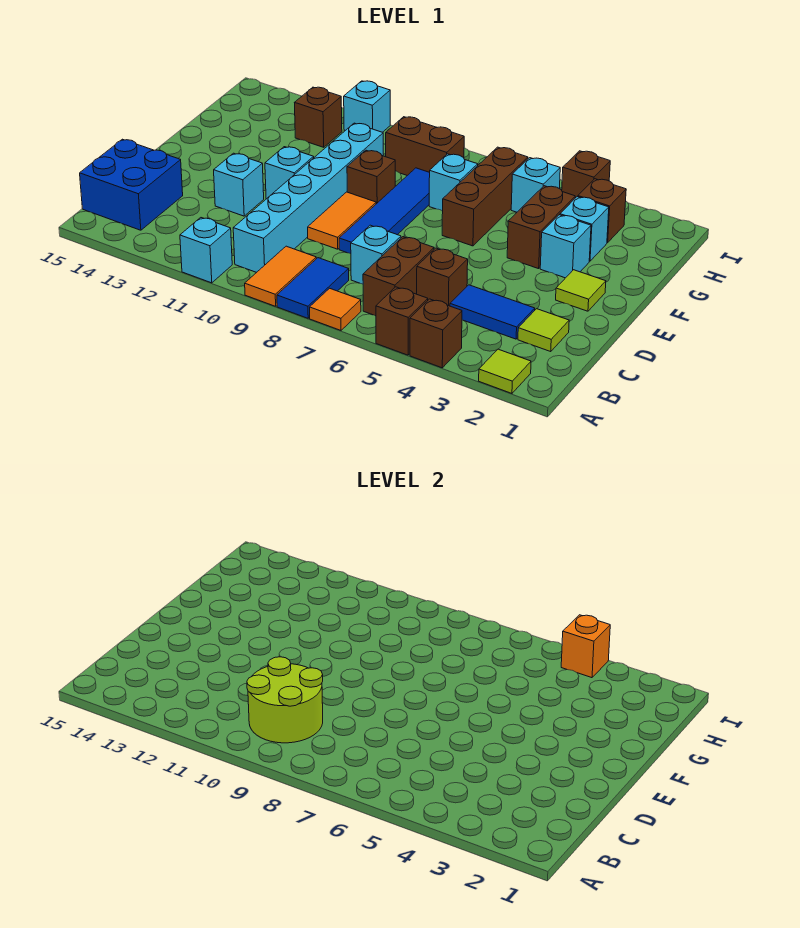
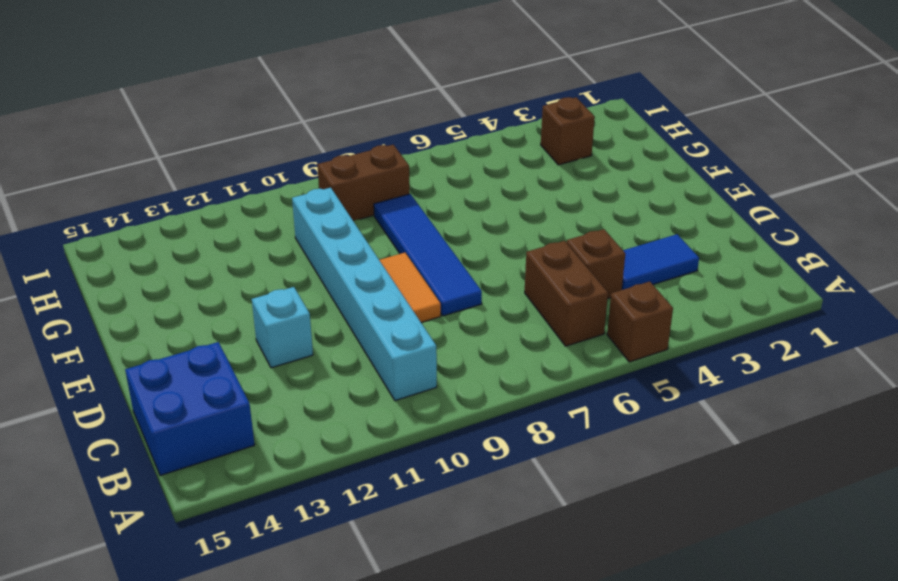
none -> lime 1x1 tile [479,349,531,393]
none -> brown 1x1 brick [410,299,462,368]
none -> orange 1x1 tile [310,288,361,330]
none -> blue 1x2 tile [277,258,349,318]

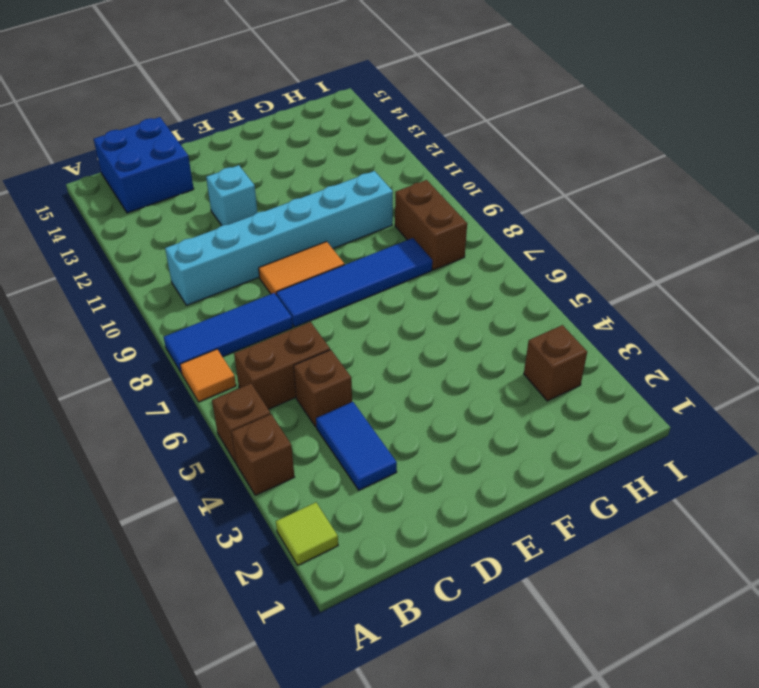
blue 1x3 tile [164,293,293,373] -> blue 1x2 tile [277,258,349,318]
none -> orange 1x2 tile [245,246,316,306]
none -> cyan 1x1 brick [180,218,232,283]
none -> lime 1x1 tile [518,309,569,352]
none -> cyan 1x1 brick [351,225,401,284]

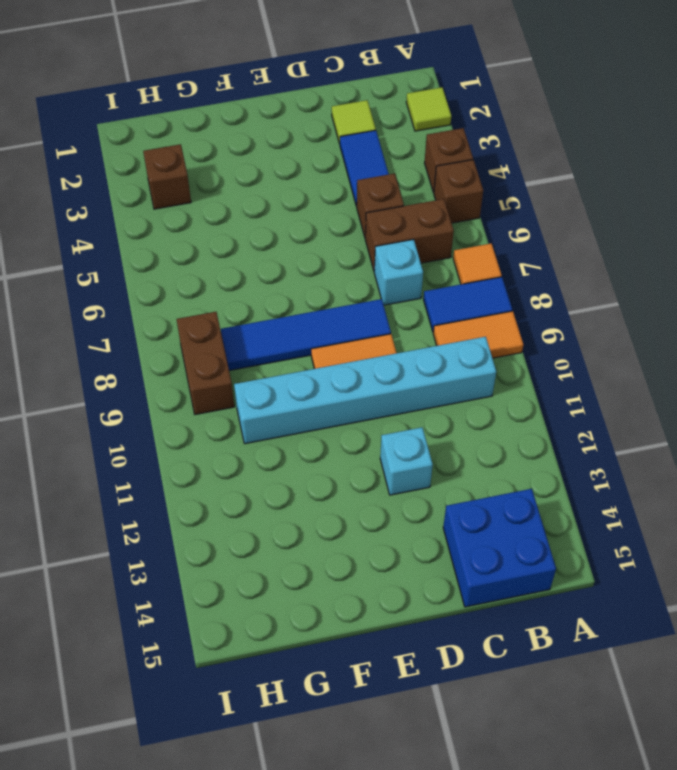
none -> cyan 1x1 brick [180,218,232,283]
none -> lime 1x1 tile [556,270,606,311]
none -> cyan 1x1 brick [265,147,314,199]
none -> cyan 1x1 brick [540,215,591,278]

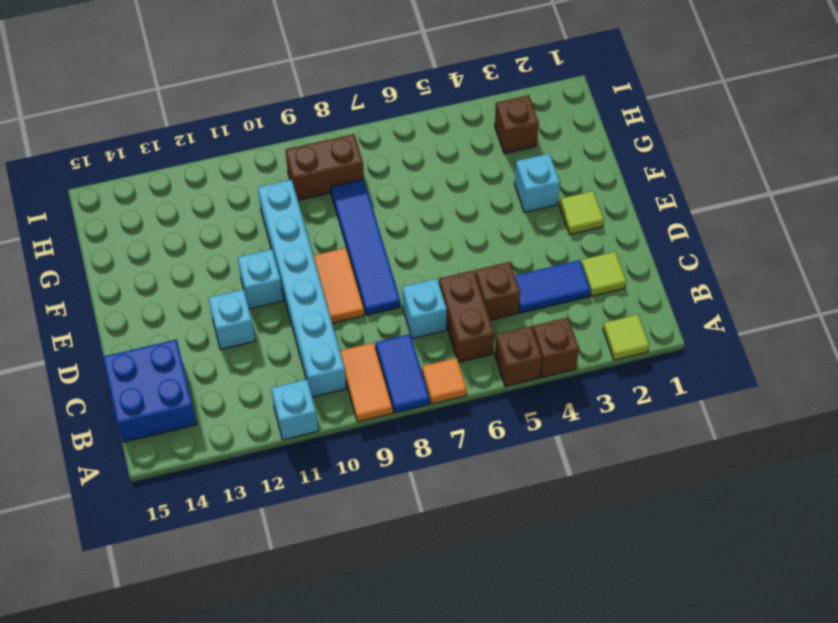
none -> brown 1x2 brick [507,186,575,269]
none -> brown 1x3 brick [442,147,528,246]
none -> brown 1x1 brick [347,150,395,204]
none -> cyan 1x1 brick [560,197,609,261]

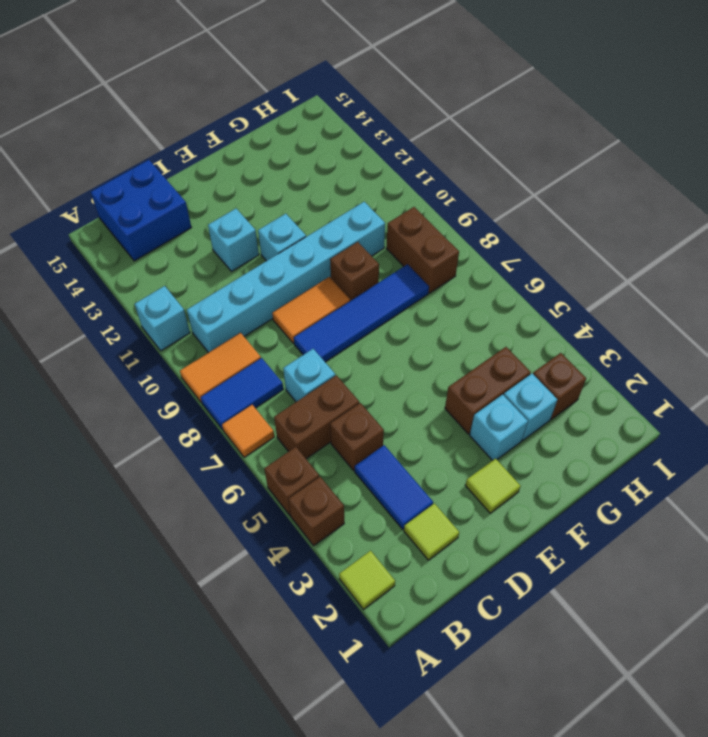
none -> brown 1x3 brick [442,147,528,246]
none -> cyan 1x1 brick [429,154,478,211]
none -> cyan 1x1 brick [511,158,560,212]
none -> brown 1x1 brick [295,87,342,147]

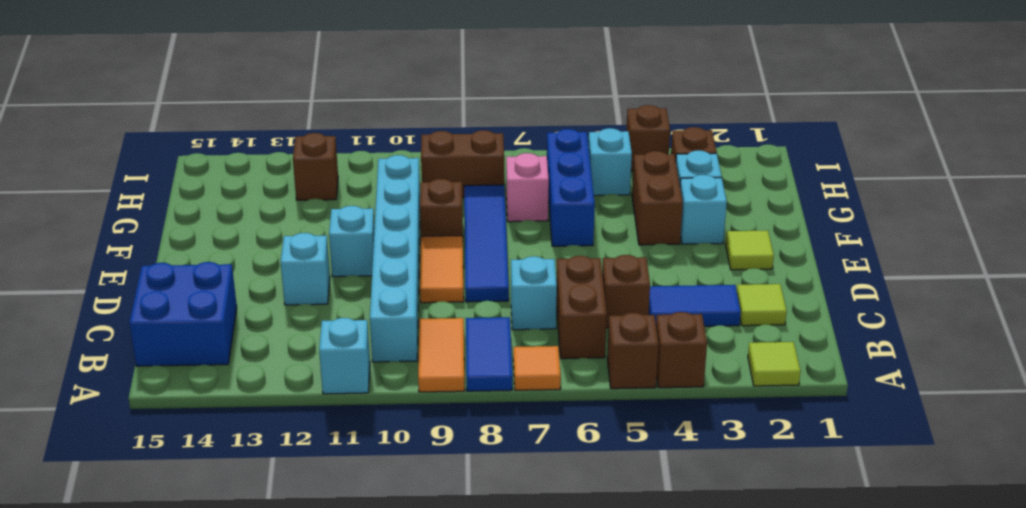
blue 1x3 brick [547,129,595,246] -> brown 1x3 brick [442,147,528,246]
pink 1x1 brick [506,153,549,222] -> cyan 1x1 brick [429,154,478,211]
none -> cyan 1x1 brick [344,81,390,132]
none -> lime 2x2 round brick [247,657,323,743]
none -> orange 1x1 brick [561,615,610,678]

